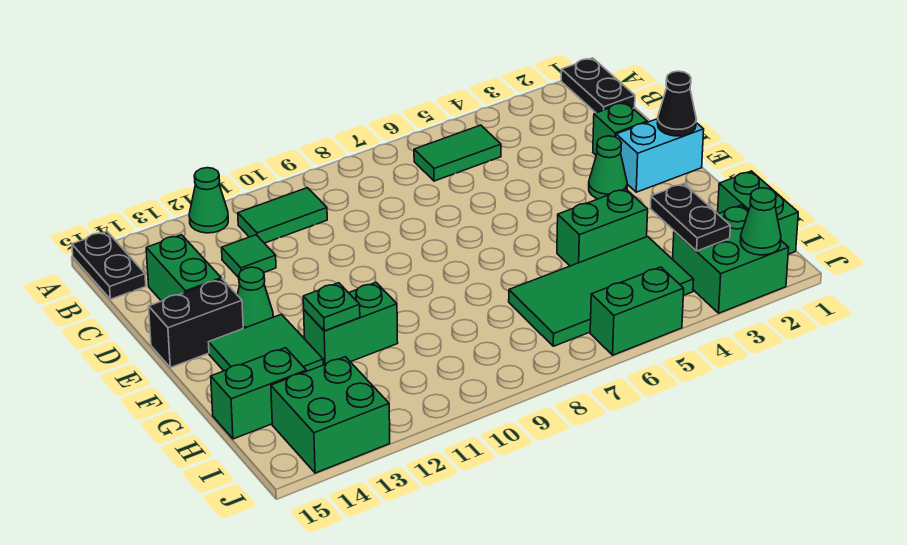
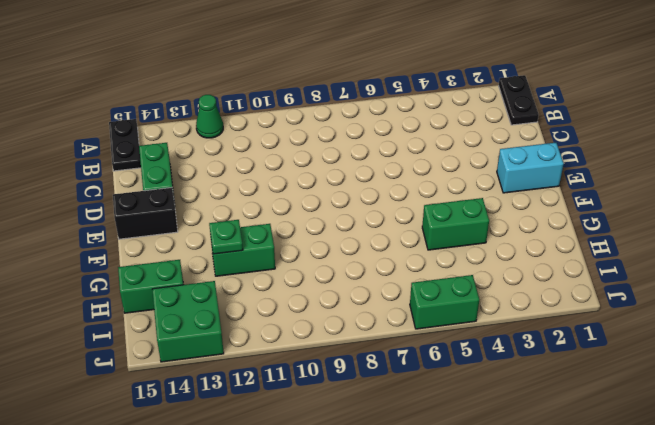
none -> green 1x2 tile [414,125,501,181]
none -> green 1x2 tile [238,188,327,243]
none -> green 1x1 tile [222,235,276,278]

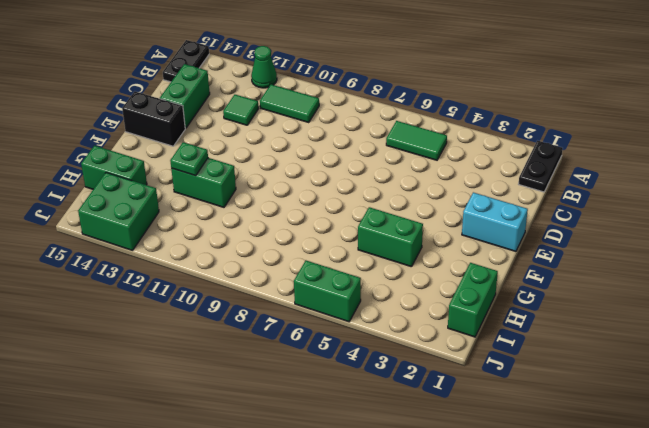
none -> green 1x1 brick [593,102,647,155]
none -> green 1x1 cone [589,136,627,199]
none -> green 1x1 cone [237,267,273,328]

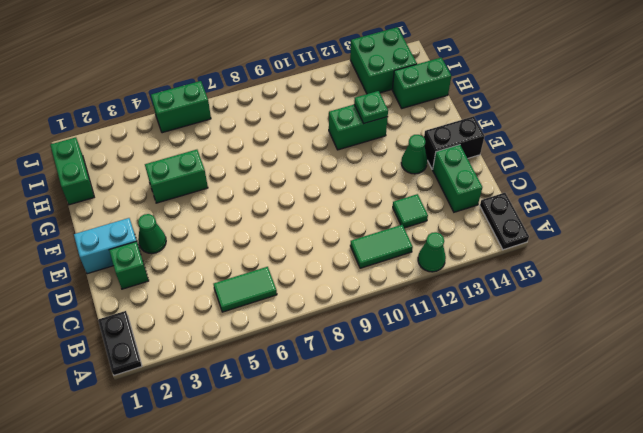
none -> green 2x2 tile [209,314,323,371]
none -> green 2x4 tile [509,237,694,346]
none -> green 2x2 brick [673,205,789,313]

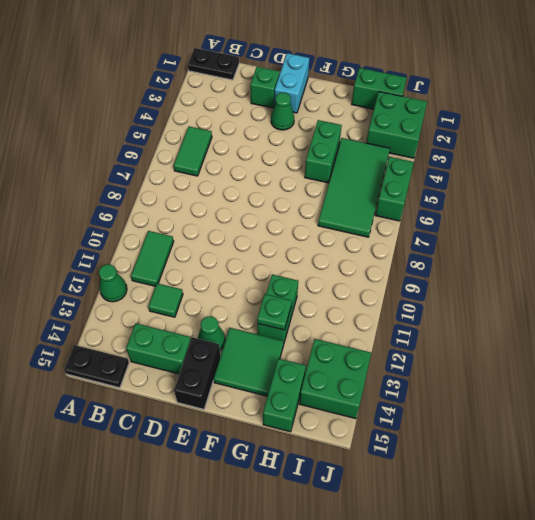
none -> black 1x1 cone [657,71,696,136]
none -> black 1x2 plate [650,184,730,251]
none -> green 1x1 cone [740,188,781,255]

